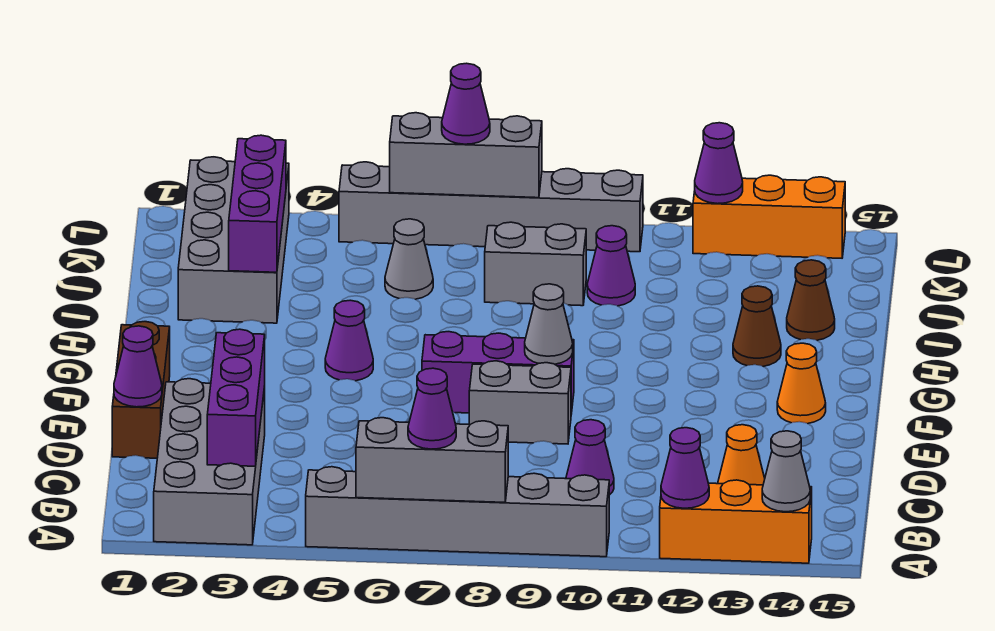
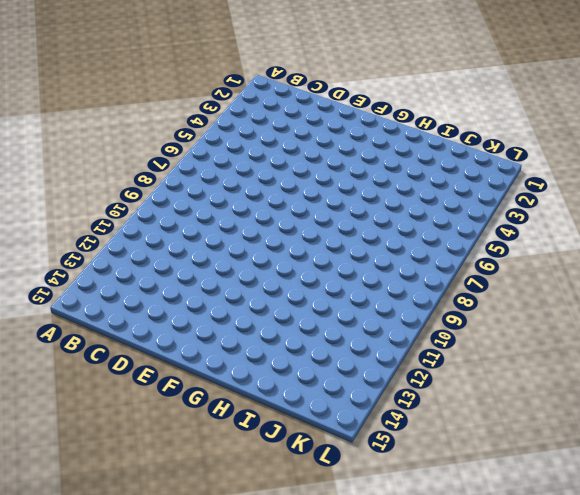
none -> grey 2x4 brick [154,379,265,545]
none -> grey 1x6 brick [306,467,609,557]
none -> orange 1x3 brick [660,480,812,563]

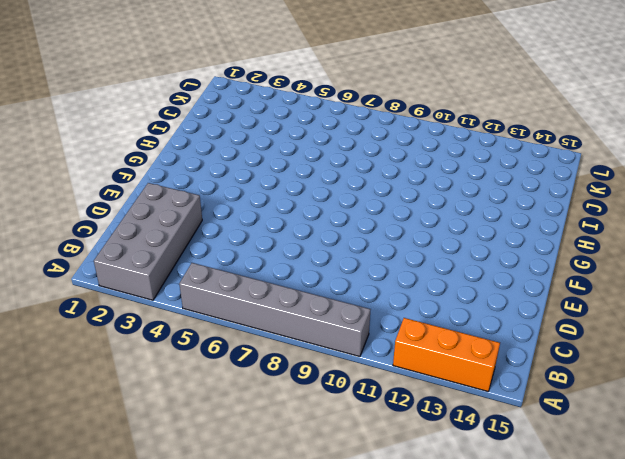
none -> purple 1x1 cone [566,420,614,495]
none -> orange 1x1 cone [718,425,765,485]
none -> brown 1x3 brick [112,322,170,458]

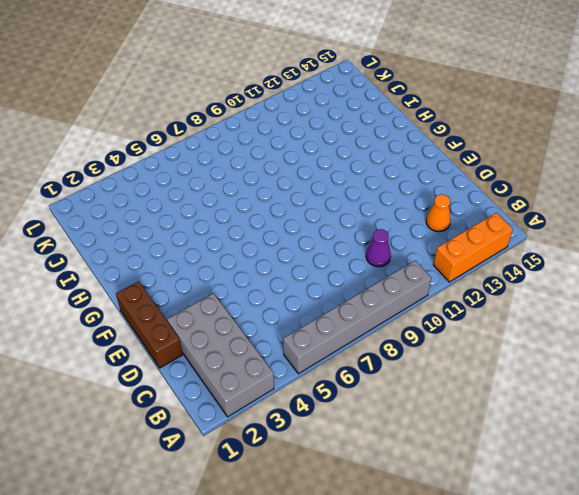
none -> grey 1x2 brick [469,361,571,444]
none -> purple 1x3 brick [422,332,574,414]
none -> orange 1x1 cone [777,343,826,424]

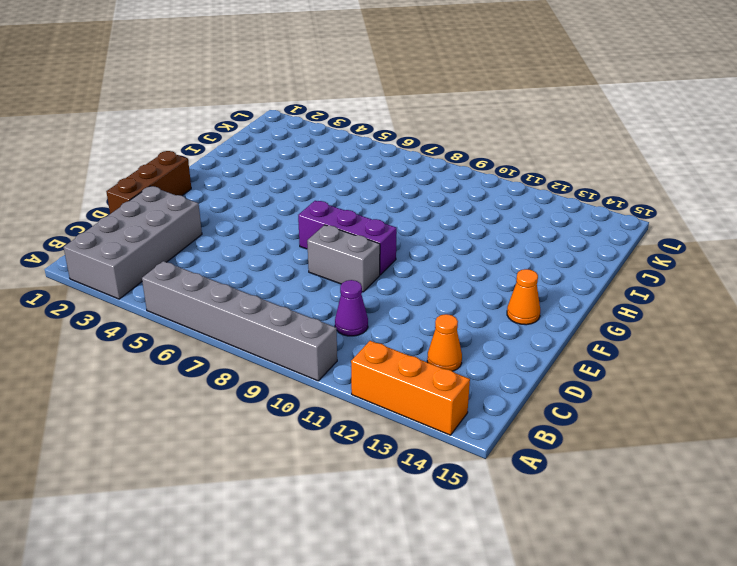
none -> purple 1x1 cone [325,300,373,381]
none -> brown 1x1 cone [733,286,781,367]
none -> grey 2x4 brick [178,157,289,323]

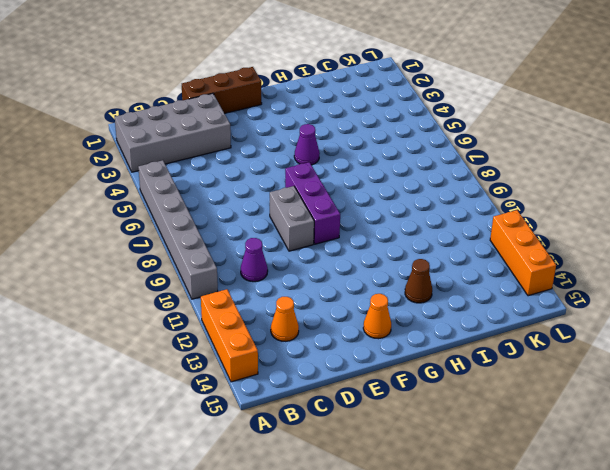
none -> grey 2x4 brick [178,157,289,323]
none -> brown 1x1 cone [787,260,835,340]
none -> grey 1x1 cone [385,219,433,299]

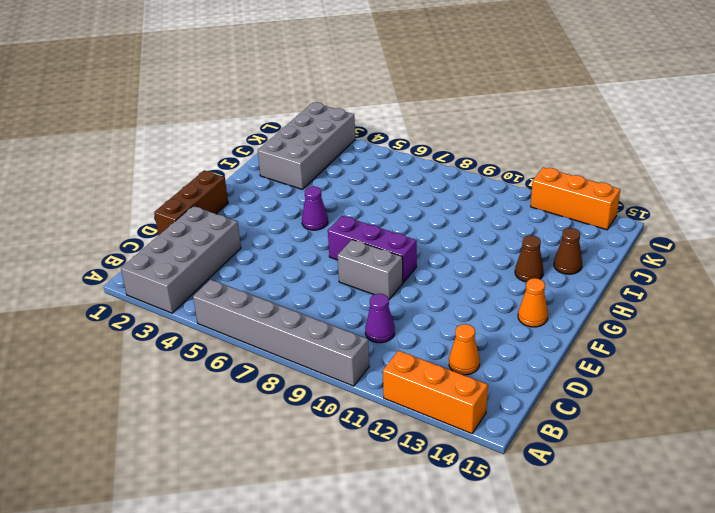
none -> grey 1x1 cone [385,219,433,299]
none -> grey 1x2 brick [485,222,586,306]
none -> purple 1x1 cone [587,226,635,306]

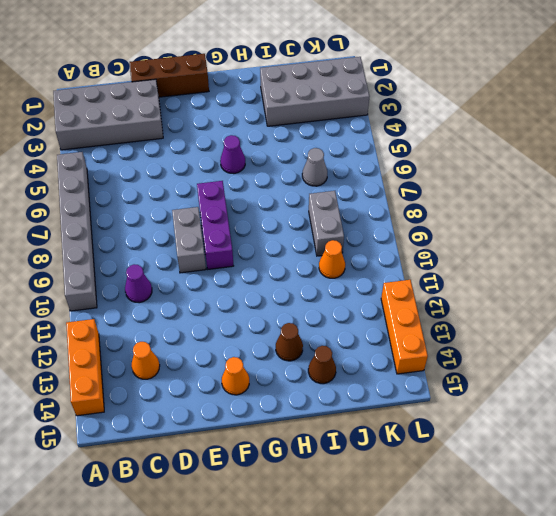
orange 1x1 cone [319,240,345,278] -> purple 1x1 cone [587,226,635,306]
none -> grey 1x6 brick [339,162,643,252]
none -> grey 1x3 brick [356,418,508,502]
none -> purple 1x1 cone [661,428,709,508]

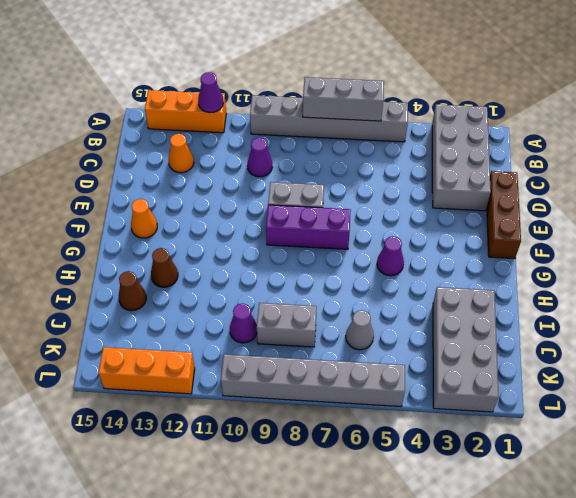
none -> grey 1x1 cone [762,431,810,512]
none -> purple 1x3 brick [207,329,265,466]
none -> purple 1x1 cone [114,326,162,407]

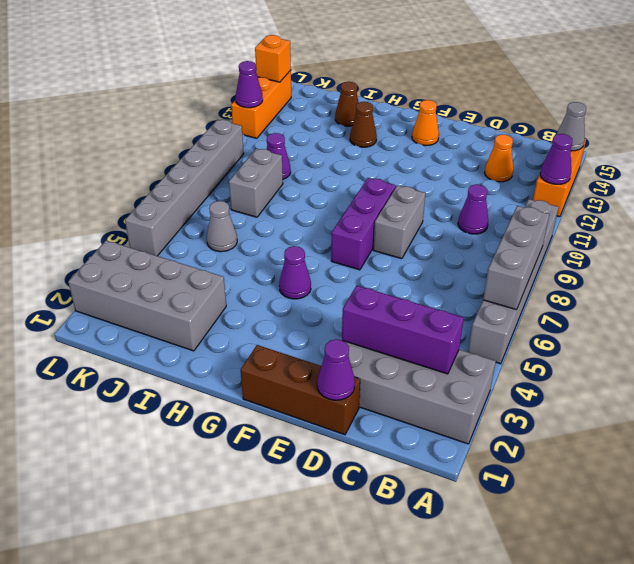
orange 1x1 brick [255,35,291,82] -> none
none -> grey 1x1 cone [525,284,573,364]
none -> purple 1x3 brick [229,135,286,272]
none -> grey 1x3 brick [390,113,542,198]

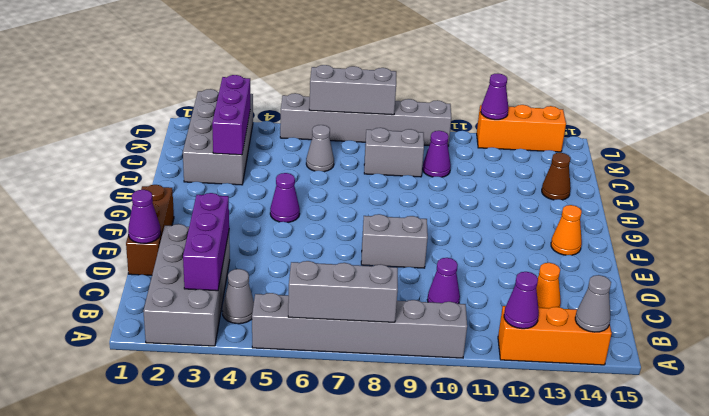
grey 1x1 cone [222,269,254,324] -> grey 1x1 cone moved to [525,284,573,364]
none -> purple 1x3 brick [422,332,574,414]
none -> brown 1x1 cone [733,286,781,367]
none -> purple 1x1 cone [408,368,456,449]

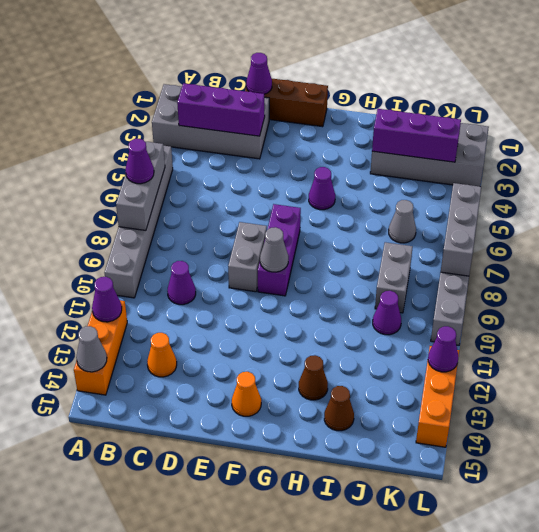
none -> purple 1x1 cone [442,63,490,144]

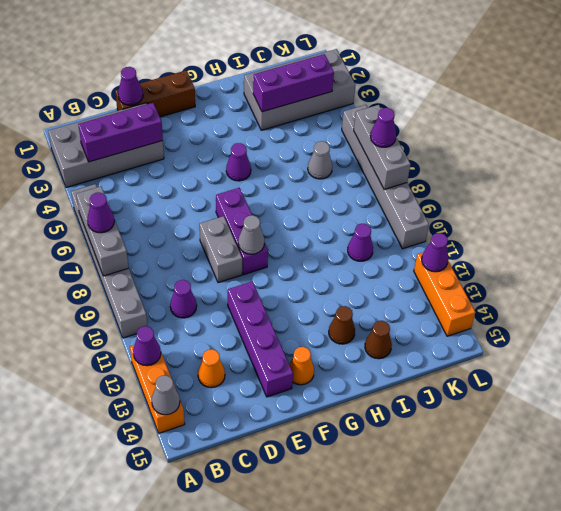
purple 1x4 brick [228,281,293,397] -> none
none -> grey 1x2 brick [485,222,586,306]

